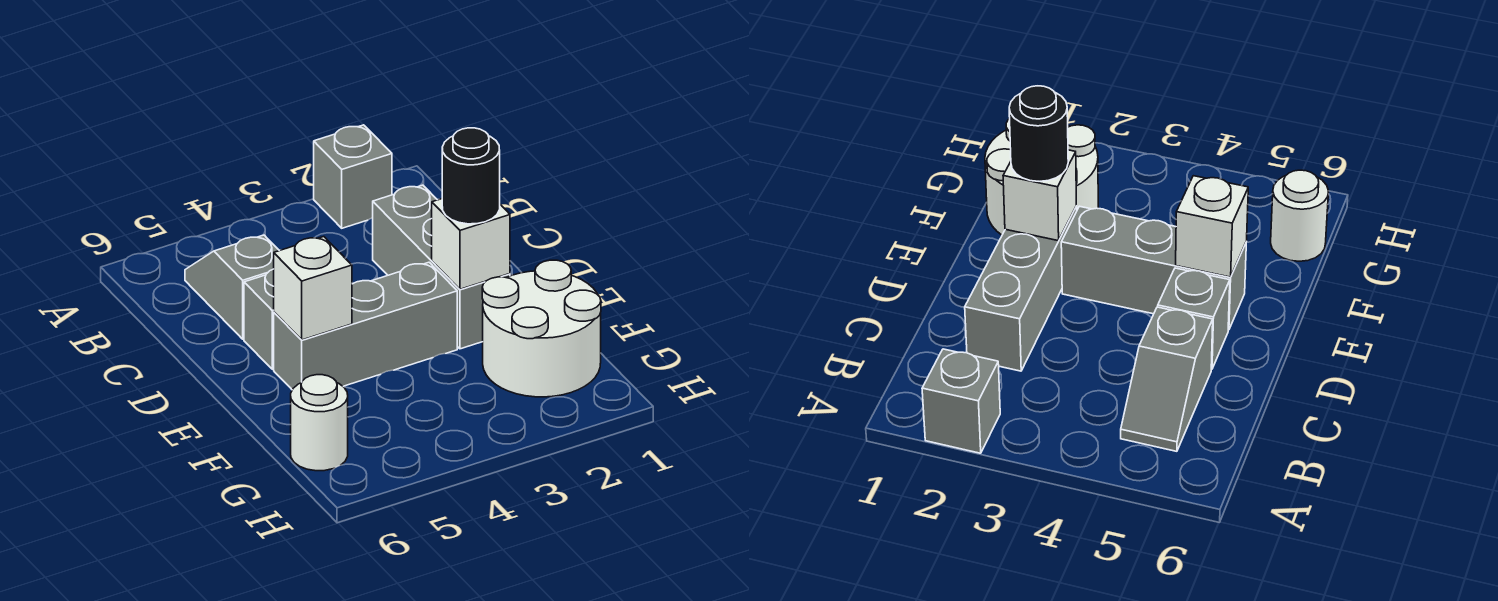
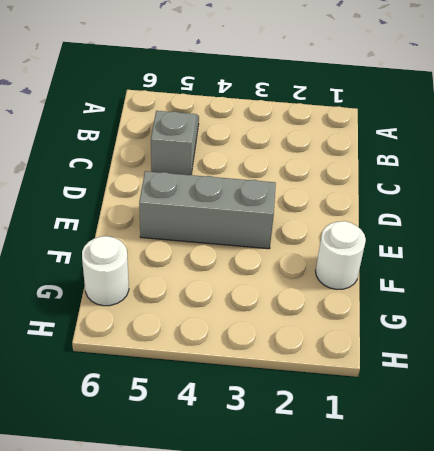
white 1x1 round brick [316,221,366,289] -> white 2x2 round brick [482,260,601,397]
none -> grey 1x1 brick [314,125,392,228]
none -> grey 1x3 brick [373,185,510,349]

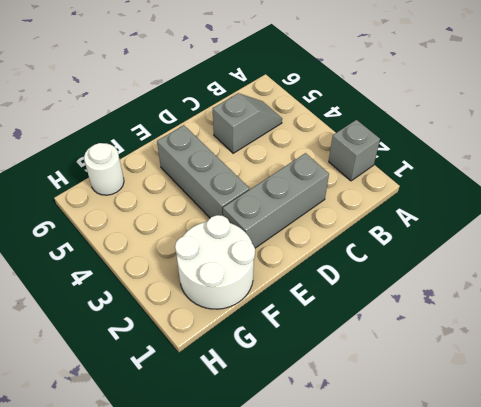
none -> grey 1x1 brick [244,269,274,369]
none -> white 1x1 brick [432,199,510,289]

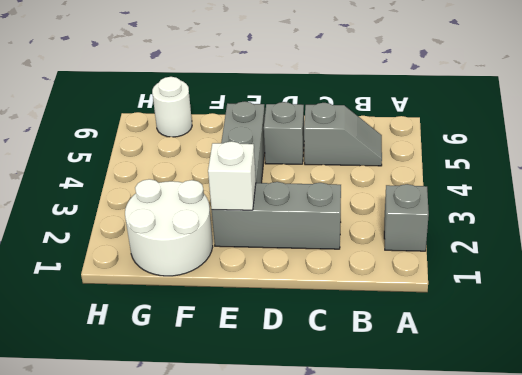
none -> white 1x1 brick [274,237,352,340]
none -> black 1x1 round brick [442,128,500,224]

